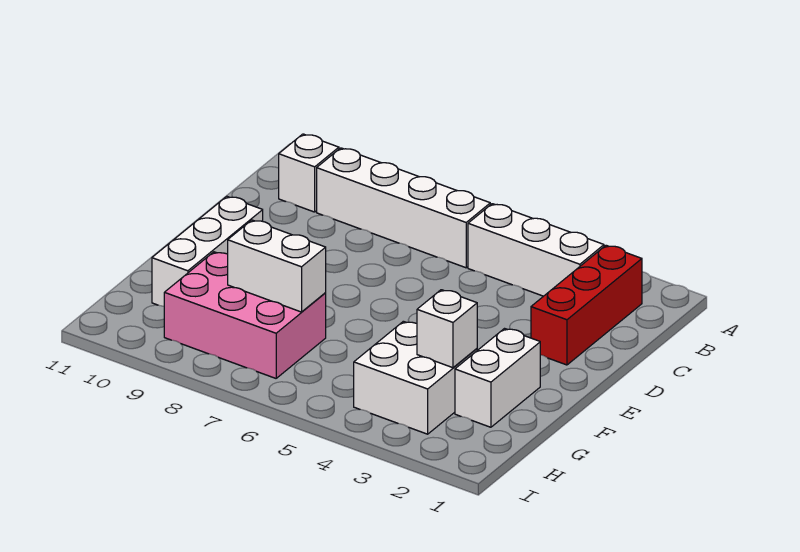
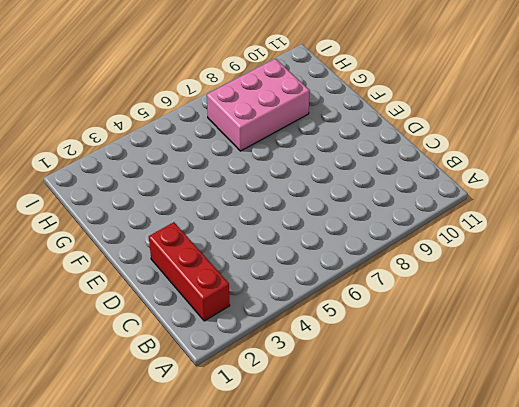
none -> white 1x3 brick [468,204,604,296]
none -> white 1x4 brick [317,148,490,268]

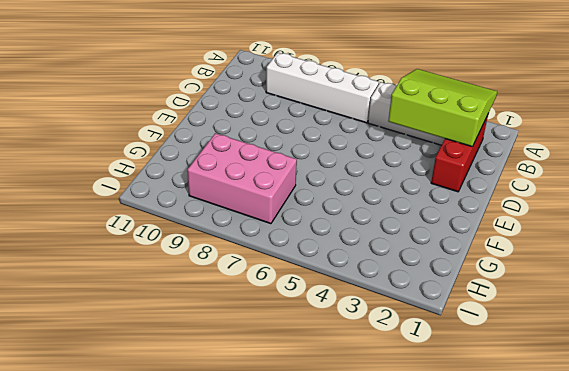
lime 3x3 slope [388,69,497,147] -> none
none -> white 1x1 brick [279,134,339,212]
none -> white 1x3 brick [152,196,263,306]

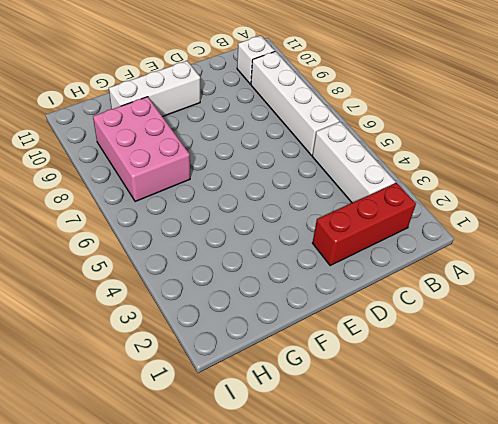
none -> white 1x2 brick [455,329,540,427]
none -> white 2x2 brick [354,321,477,434]

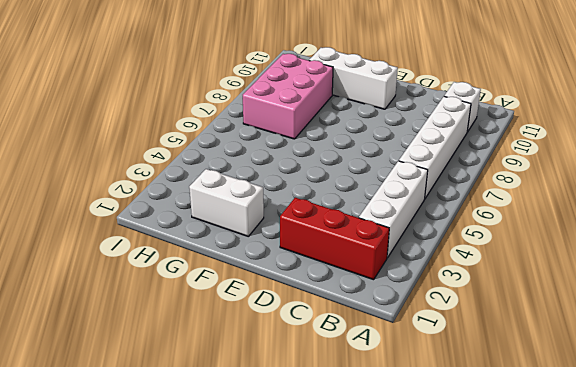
none -> white 2x2 brick [354,321,477,434]
none -> white 1x1 brick [417,290,477,368]

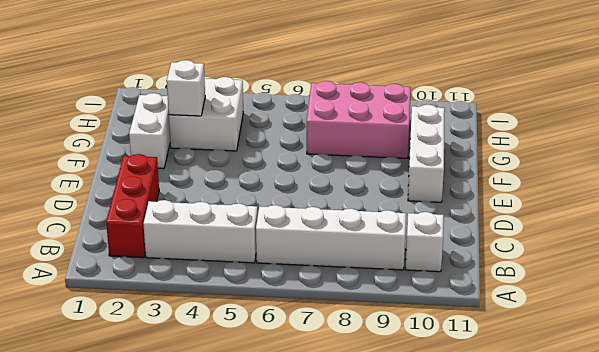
none -> white 1x2 brick [228,220,326,312]

